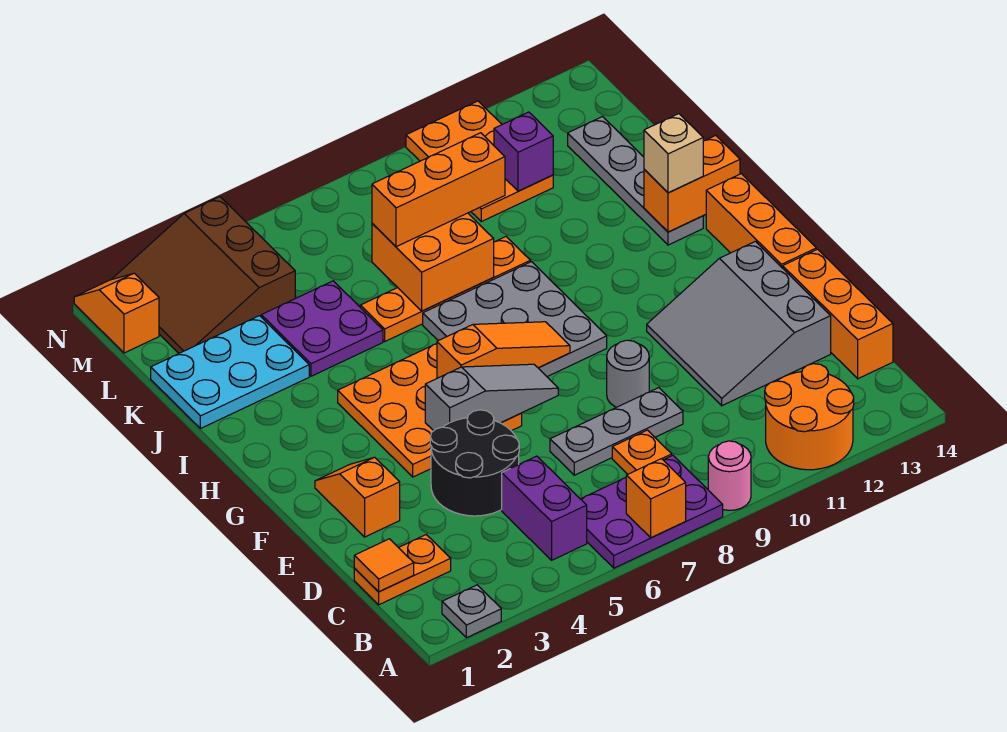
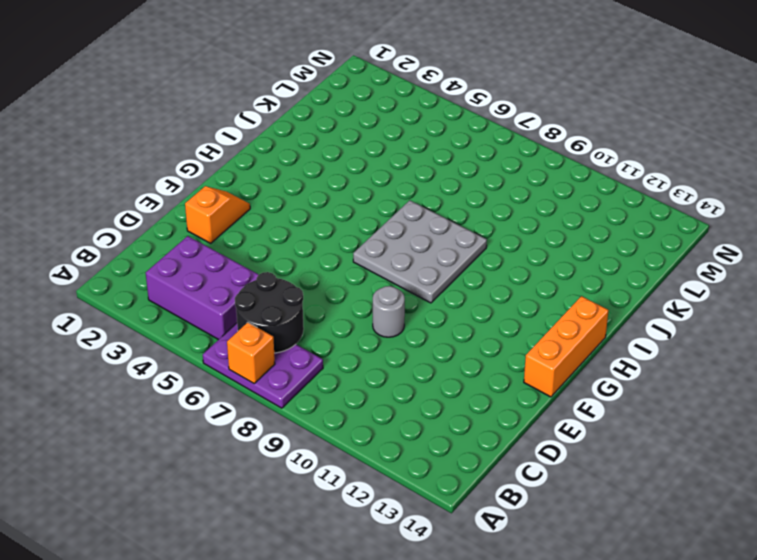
purple 2x3 brick [146,236,259,340] -> purple 1x2 brick [502,456,587,560]
black 2x2 round brick [235,272,304,353] -> black 2x2 round brick moved to [430,410,519,516]
none -> grey 1x1 plate [442,585,501,638]
none -> pink 1x1 round brick [708,441,751,510]
none -> orange 2x2 round brick [765,364,854,470]
none -> orange 1x2 plate [354,535,451,605]

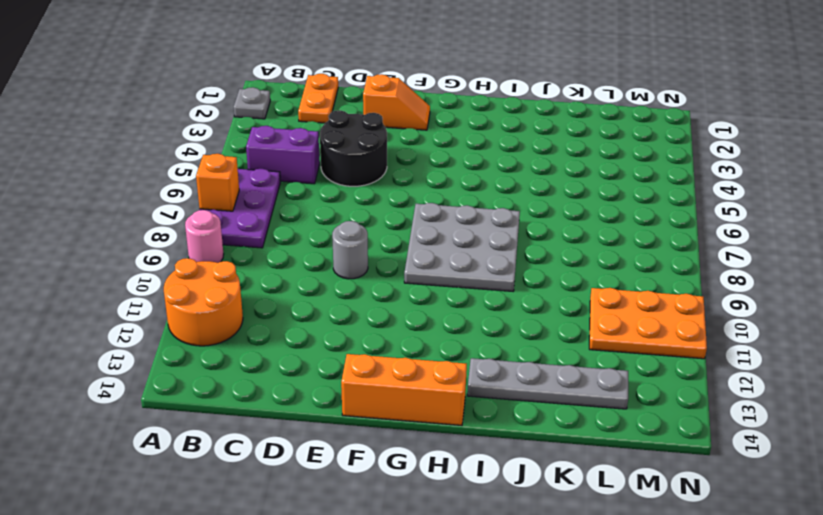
none -> orange 1x1 plate [612,430,672,474]
none -> orange 1x3 brick [783,249,893,379]
none -> grey 1x3 plate [550,388,683,475]
none -> grey 3x3 slope [647,241,831,406]

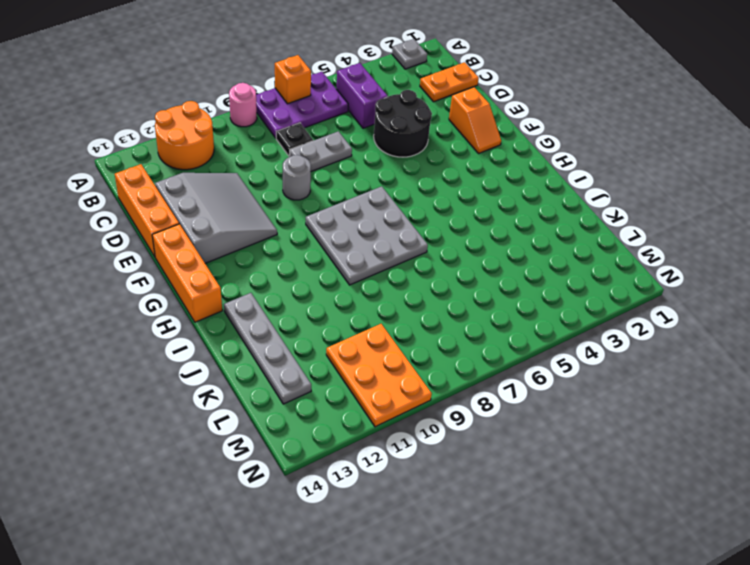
black 1x1 plate [276,123,313,156] -> orange 1x1 plate [612,430,672,474]
grey 1x2 plate [290,131,352,172] -> grey 1x3 plate [550,388,683,475]
none -> orange 3x3 plate [338,344,522,477]
none -> cyan 2x3 plate [151,316,309,429]
none -> purple 2x2 plate [261,281,383,376]
none -> orange 1x4 plate [360,237,530,341]

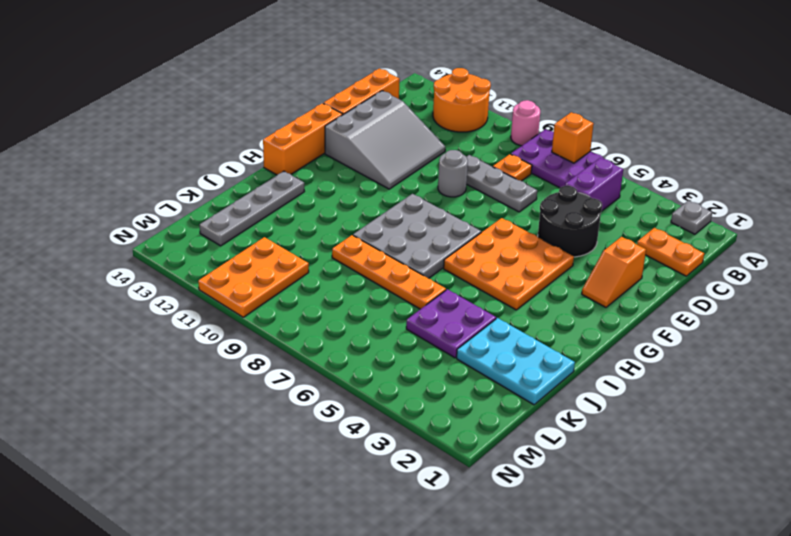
none -> brown 3x3 slope [111,197,295,353]
none -> orange 1x2 slope [74,273,159,353]
none -> orange 1x1 tile [354,539,414,592]
none -> grey 1x3 slope [425,364,558,431]

